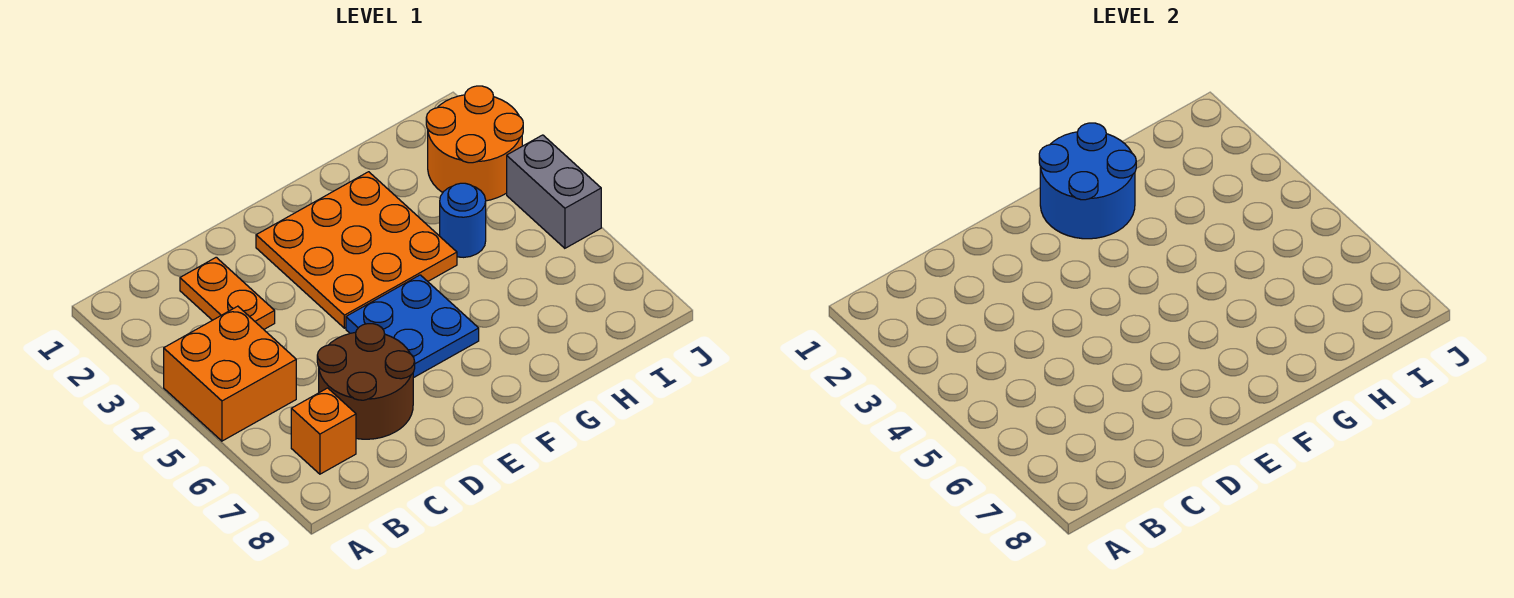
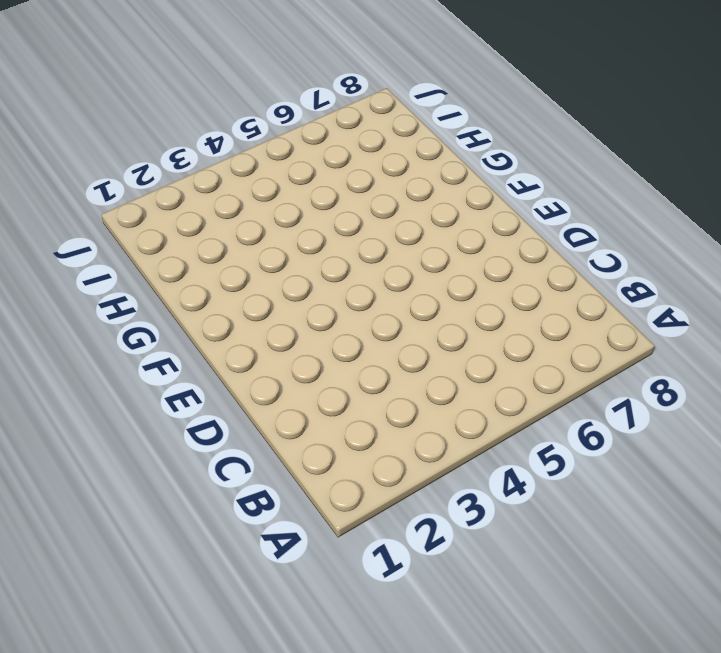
none -> orange 2x2 brick [164,306,296,441]
none -> orange 1x1 brick [291,388,356,474]

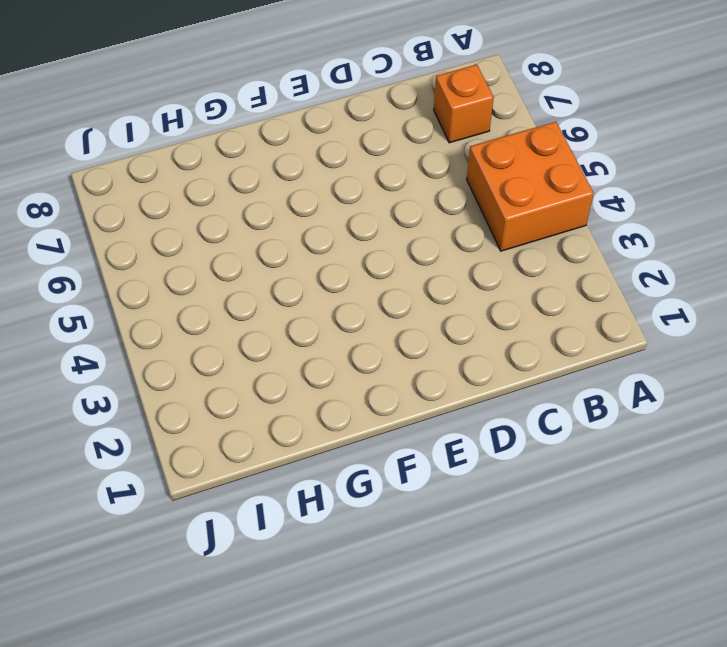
none -> orange 1x2 plate [180,257,275,329]
none -> brown 2x2 round brick [317,324,415,439]

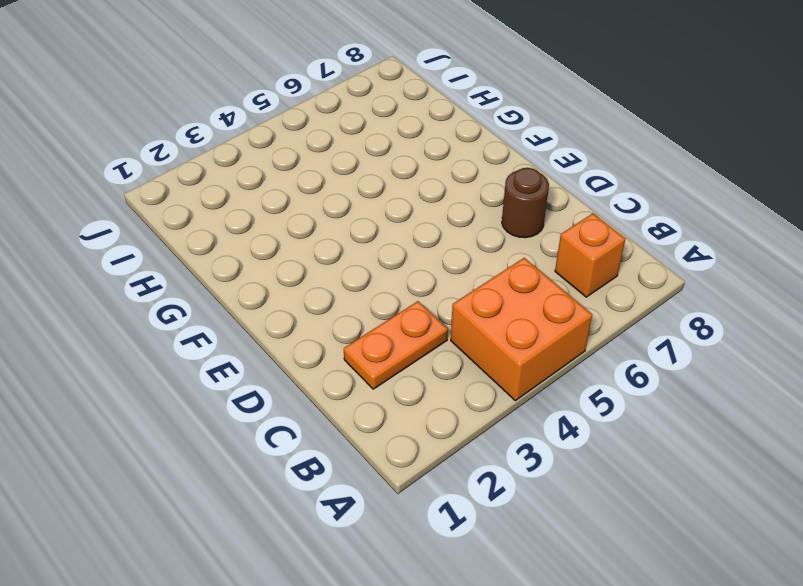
brown 1x1 round brick [502,168,549,238] -> brown 2x2 round brick [317,324,415,439]
none -> orange 3x3 plate [256,172,457,328]
none -> blue 2x2 plate [346,275,479,378]

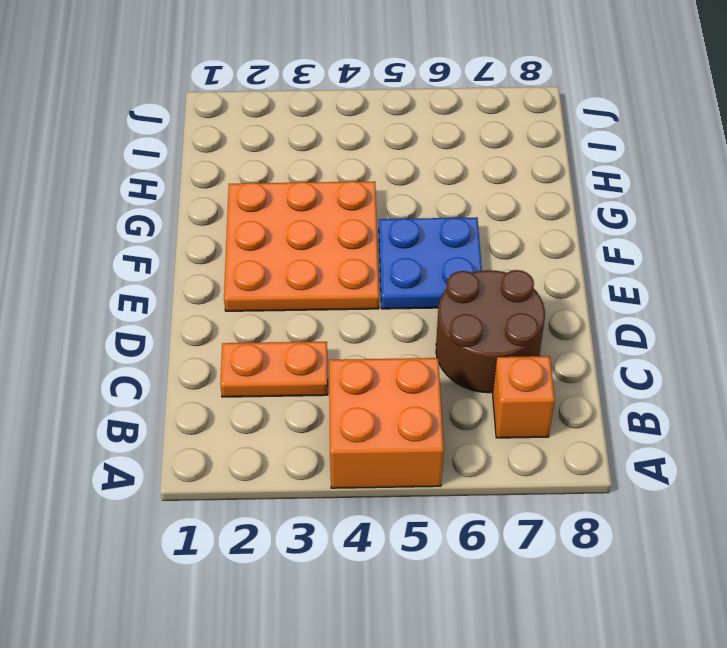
none -> blue 1x1 round brick [440,183,486,257]
none -> orange 2x2 round brick [426,86,523,201]

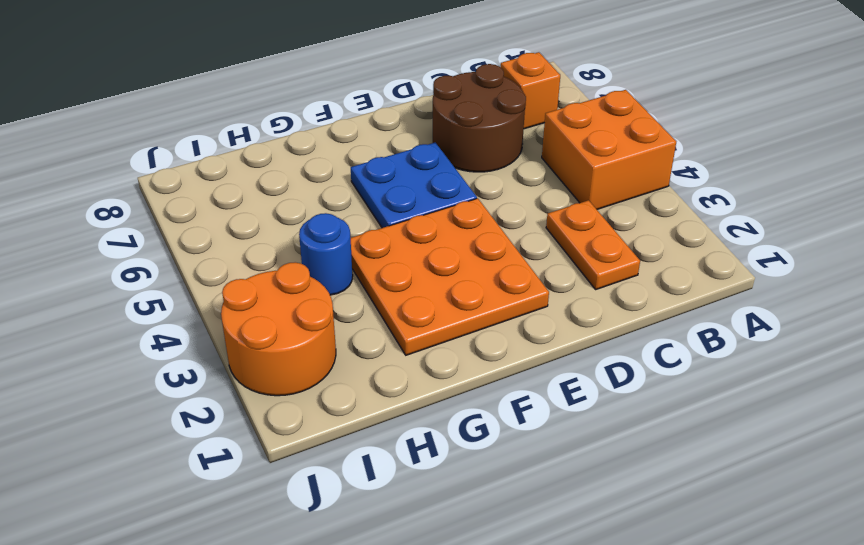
none -> grey 1x2 brick [507,135,601,248]
none -> blue 2x2 round brick [1039,123,1136,239]

